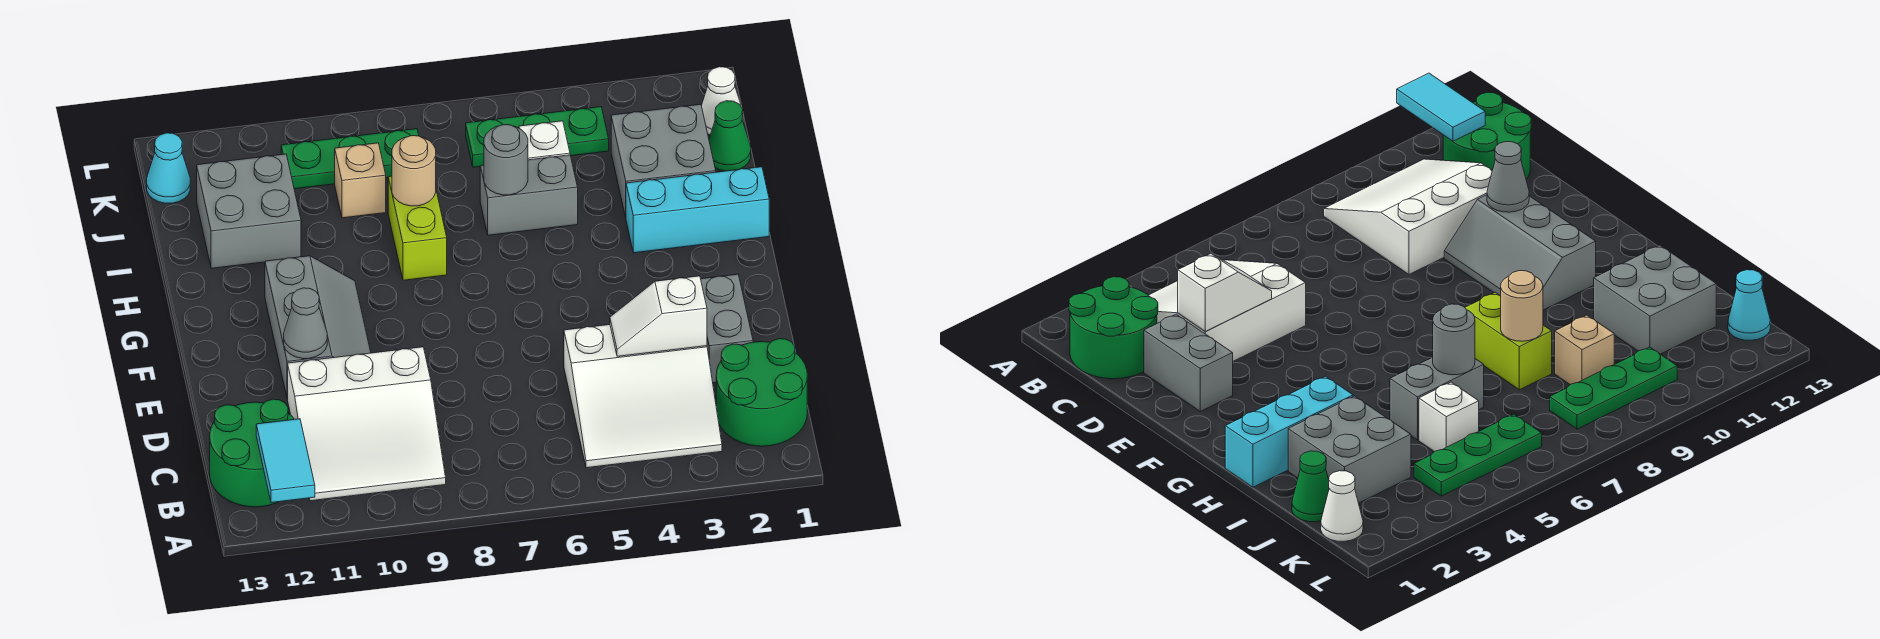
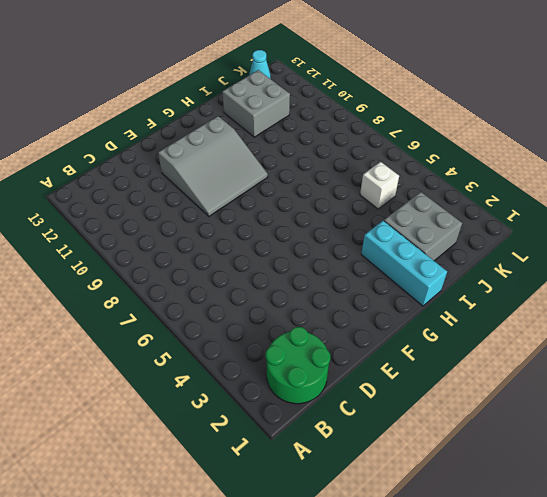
grey 3x3 slope [158,116,268,216] -> grey 2x3 slope [265,256,371,399]
none -> white 3x3 slope [564,325,722,468]
none -> white 3x3 slope [288,347,446,501]
none -> green 2x2 round brick [210,399,294,507]

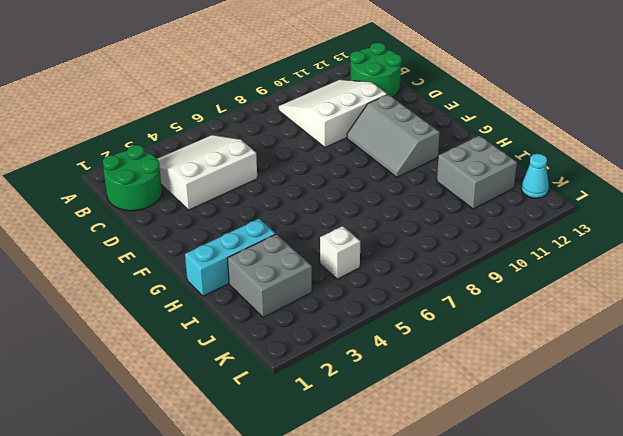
none -> grey 1x2 brick [701,274,753,383]
none -> lime 1x2 brick [388,176,447,280]
none -> grey 1x2 brick [480,155,578,235]

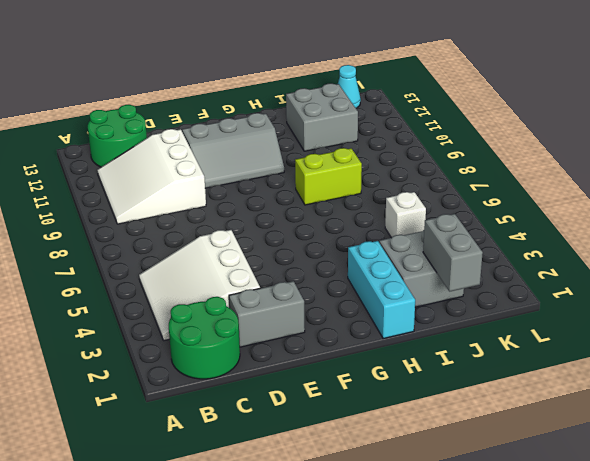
grey 1x2 brick [423,214,483,292] -> grey 1x2 brick moved to [480,155,578,235]
none -> green 1x1 cone [709,101,751,171]
none -> tan 1x1 brick [335,143,386,218]
none -> white 1x1 cone [701,67,743,135]

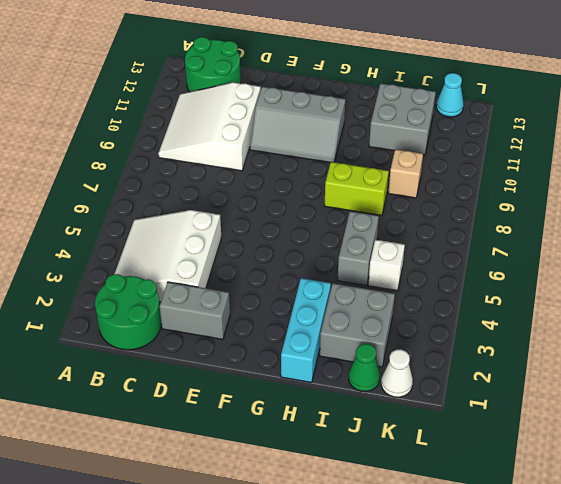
none -> green 1x3 plate [466,107,609,167]
none -> green 1x3 plate [281,129,419,189]
none -> cyan 1x2 tile [256,419,315,503]

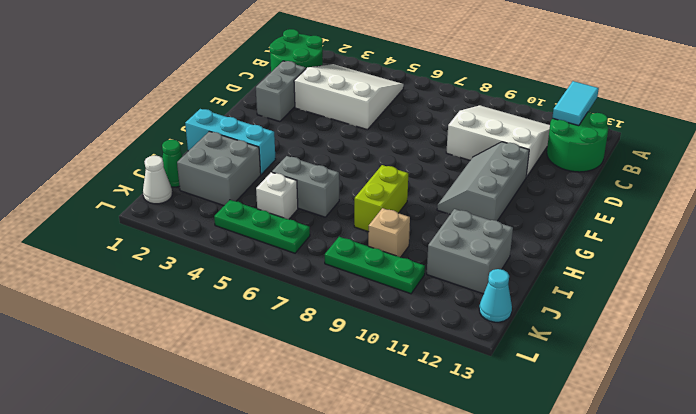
none -> white 1x2 slope [610,276,707,356]
none -> grey 1x1 cone [284,288,327,359]
none -> grey 1x1 round brick [484,125,528,195]

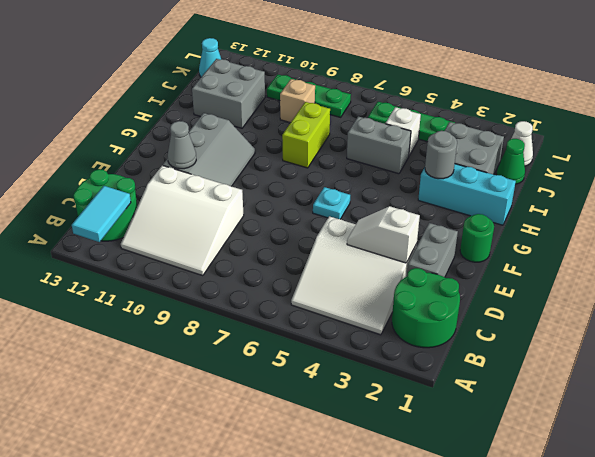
green 1x1 round brick [460,214,494,262] -> none
cyan 1x1 plate [313,187,350,219] -> none
grey 1x1 round brick [425,131,457,179] -> grey 1x1 round brick moved to [484,125,528,195]
none -> tan 1x1 round brick [392,136,436,206]

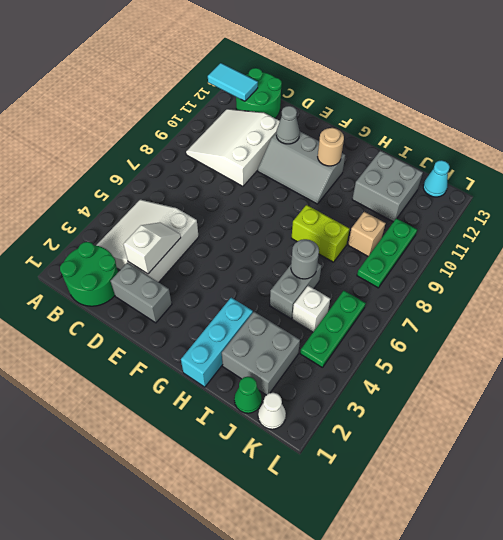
tan 1x1 round brick [318,128,344,166] -> tan 1x1 round brick moved to [392,136,436,206]

